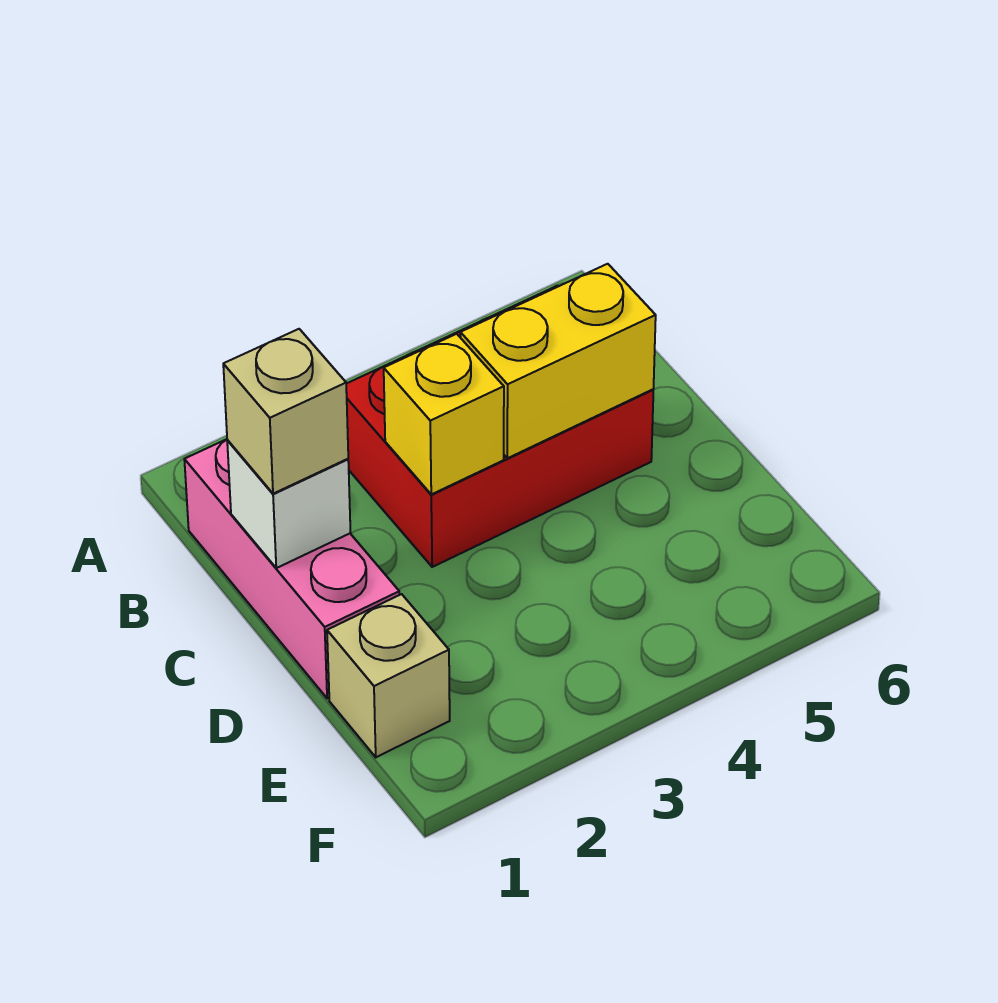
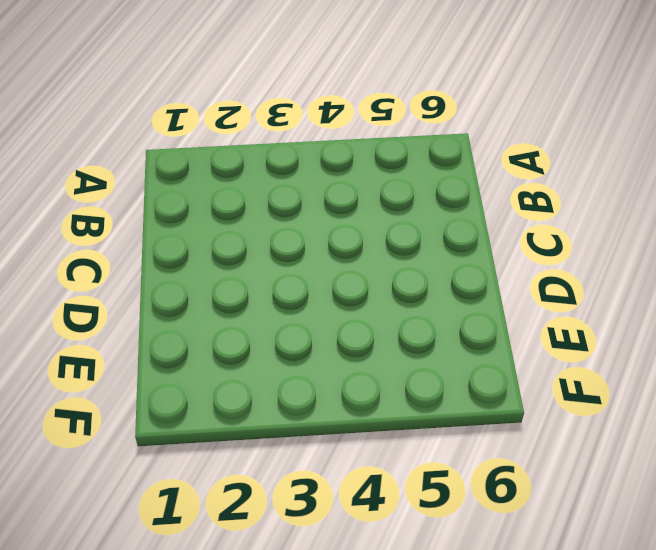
none -> pink 1x3 brick [184,439,399,698]
none -> red 2x3 brick [346,286,653,567]

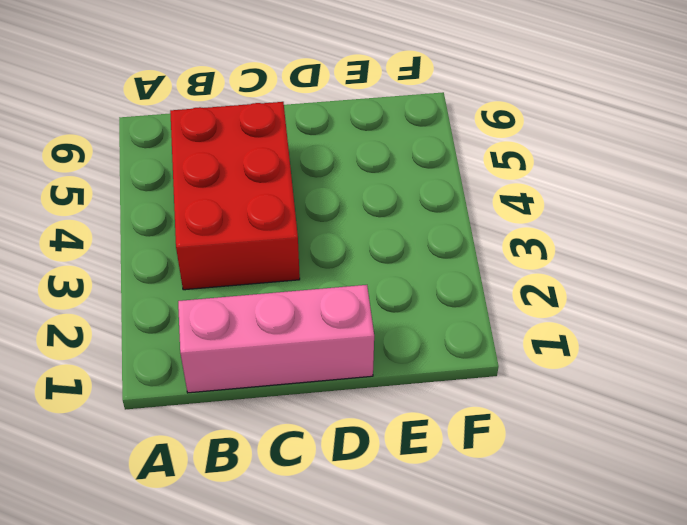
none -> tan 1x1 brick [327,594,450,757]
none -> white 1x1 brick [227,440,351,568]

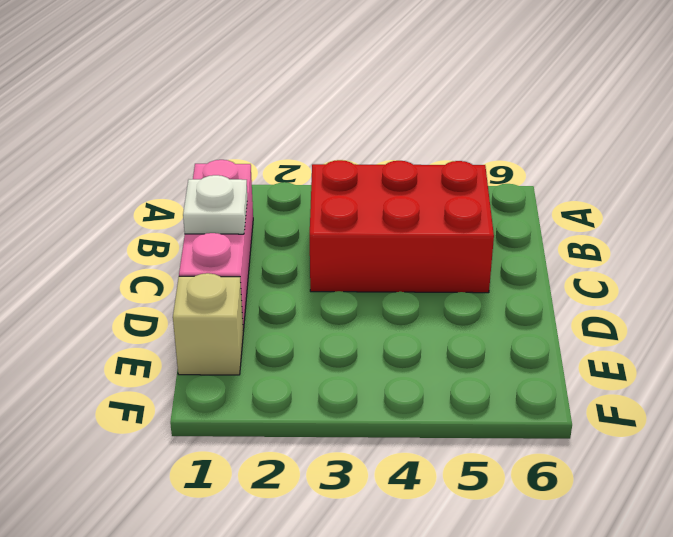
white 1x1 plate [183,175,247,234] -> white 1x1 brick [227,440,351,568]
none -> yellow 1x1 brick [384,334,504,494]
none -> yellow 1x2 brick [460,264,656,458]

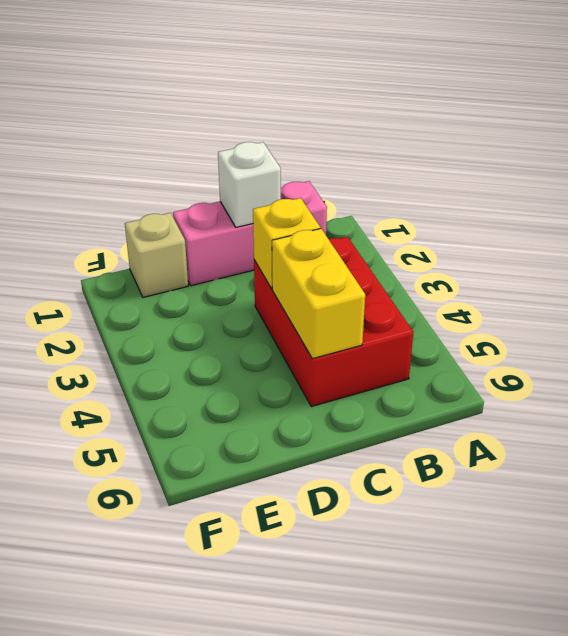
none -> tan 1x1 brick [223,329,348,494]

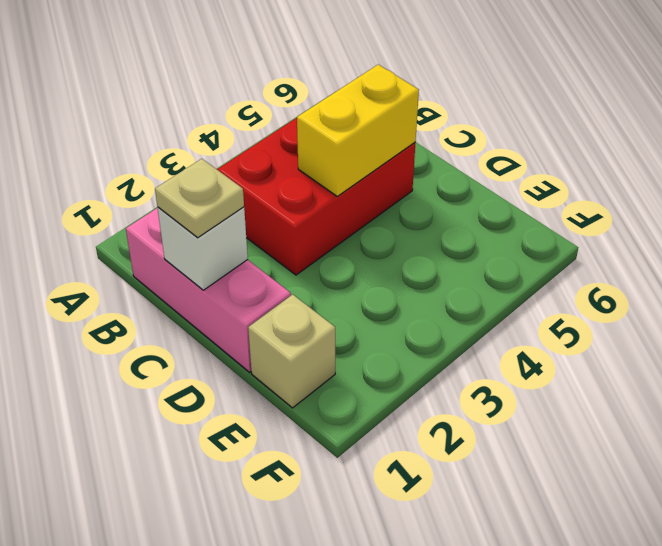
tan 1x1 plate [155,159,244,238] -> tan 1x1 brick [223,329,348,494]
none -> yellow 1x1 brick [384,334,504,494]

